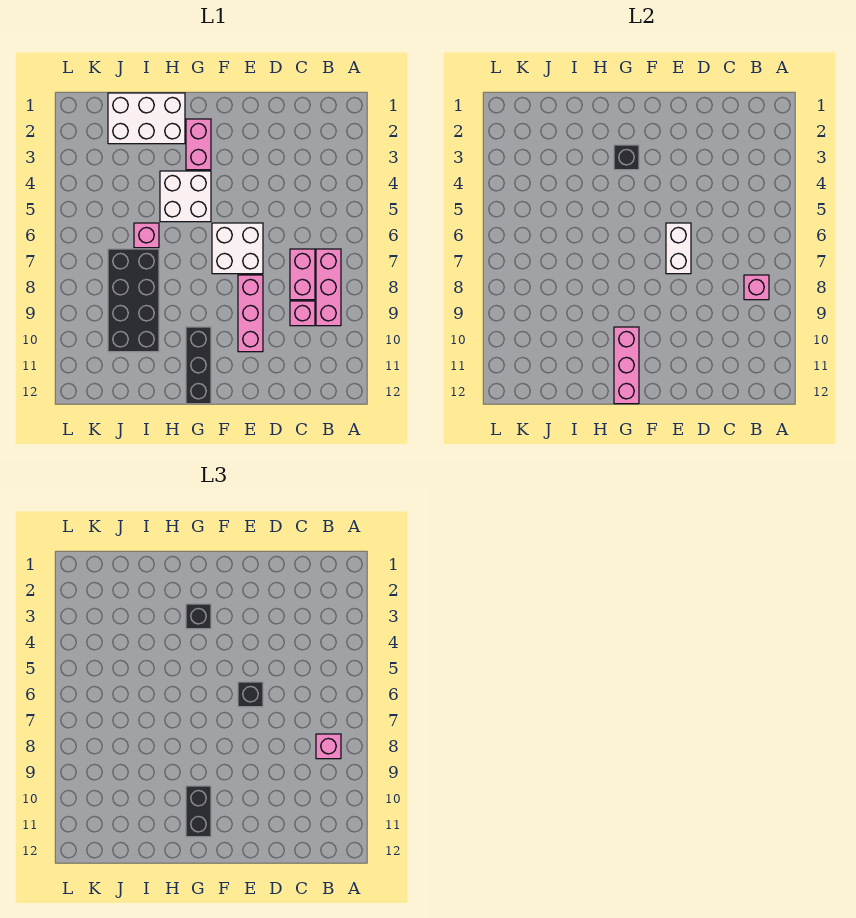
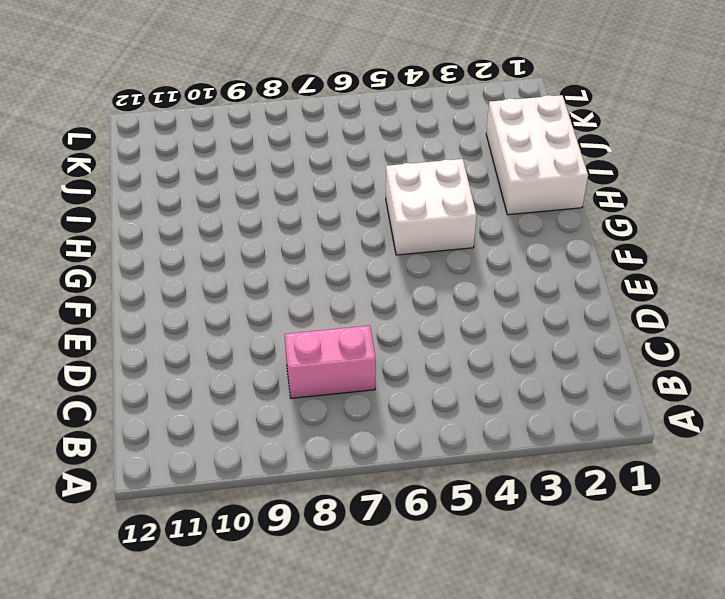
none -> pink 1x3 brick [316,249,341,326]
none -> pink 1x1 brick [290,301,315,326]
none -> white 2x2 brick [212,223,263,274]

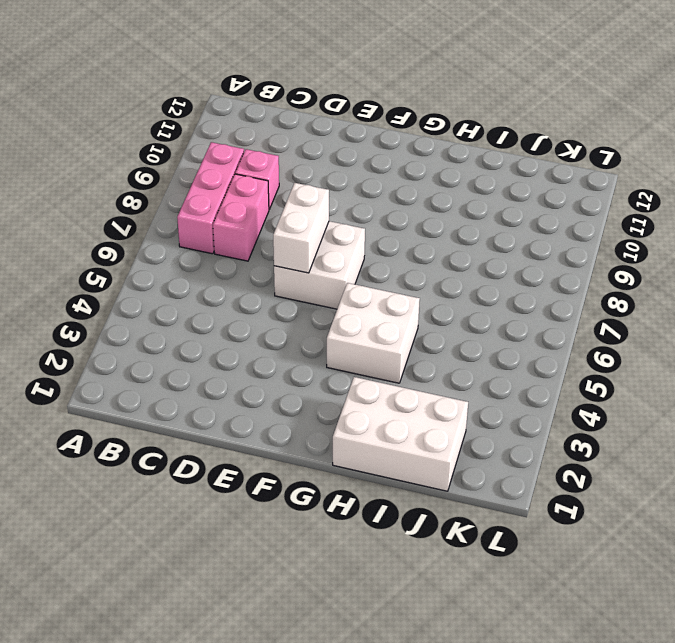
none -> pink 1x3 brick [238,275,263,352]
none -> pink 1x2 brick [186,119,211,170]
none -> black 1x3 brick [186,327,211,404]

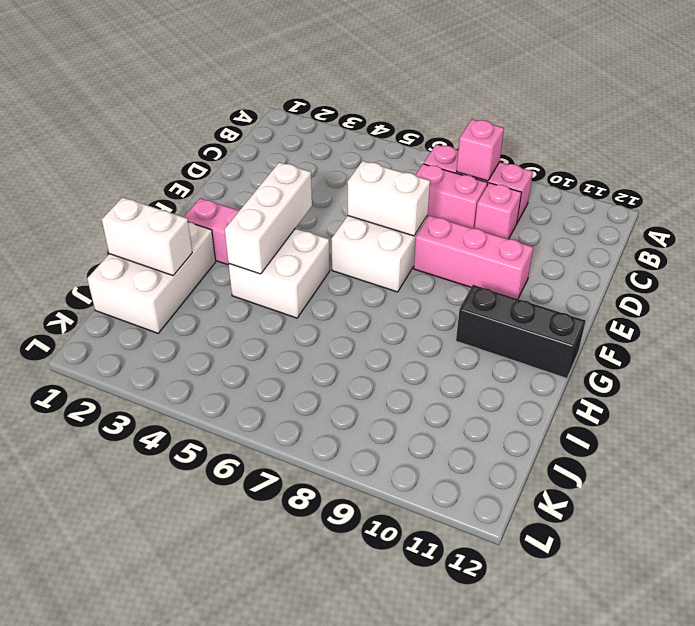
white 1x3 brick [225,162,312,274] -> none
white 1x2 brick [102,197,192,276] -> none
none -> pink 1x1 brick [134,223,159,248]
none -> black 2x4 brick [108,249,159,352]
none -> black 1x1 brick [614,145,639,170]

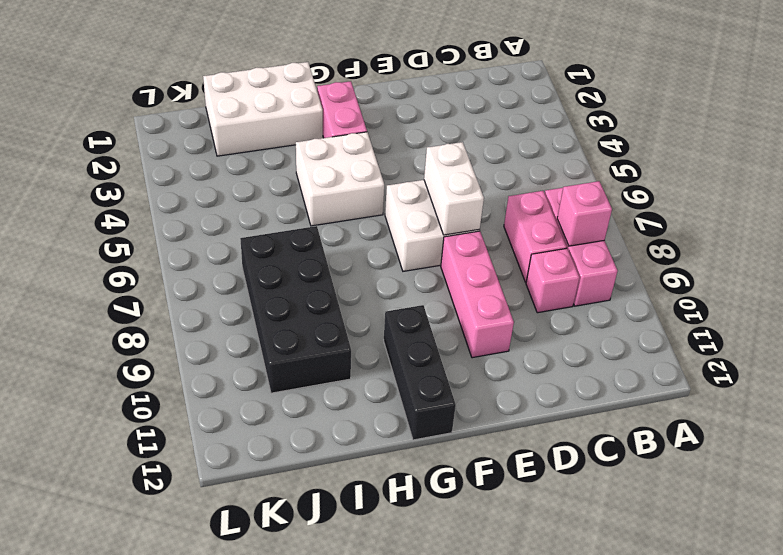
none -> pink 1x1 brick [134,223,159,248]
none -> black 1x1 brick [614,145,639,170]
none -> pink 1x3 brick [614,327,639,404]

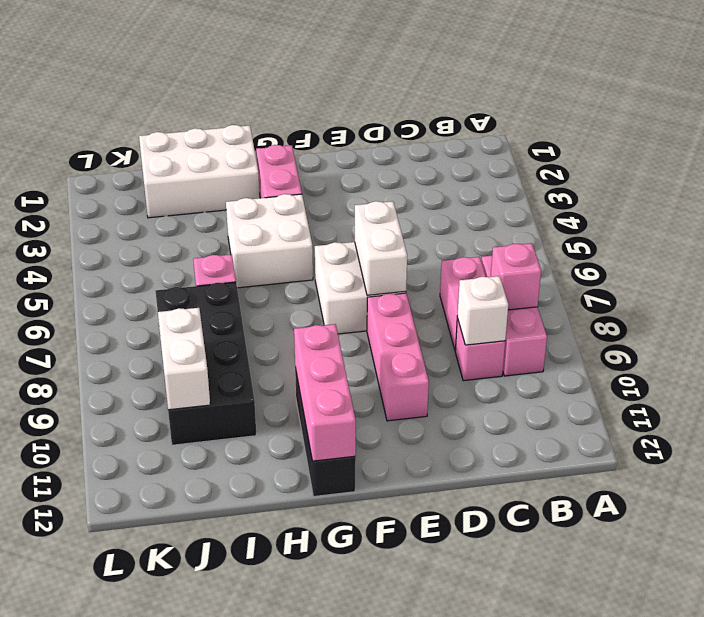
white 1x1 brick [457,276,508,345] -> none
white 1x2 brick [158,308,210,410] -> none
none -> black 1x1 brick [614,145,639,170]
none -> pink 1x1 brick [316,734,341,759]
none -> black 1x1 brick [238,682,263,707]

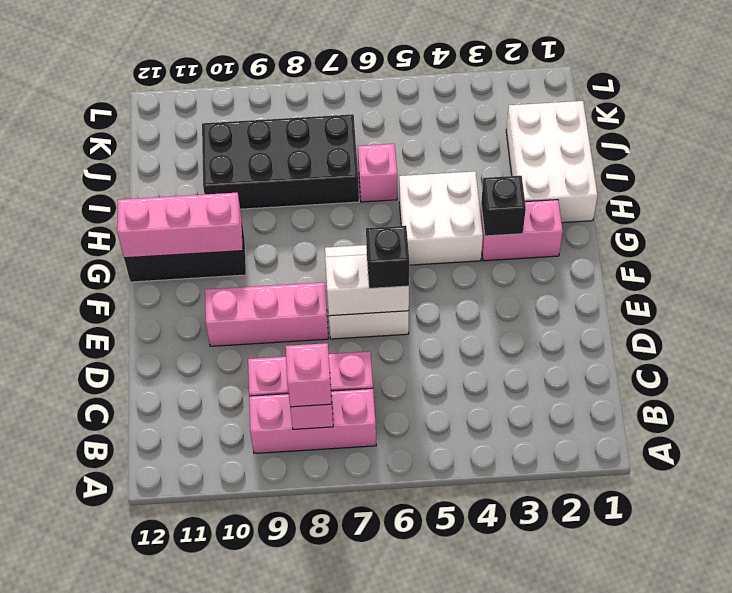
none -> black 1x1 brick [186,604,211,629]
none -> black 1x2 brick [186,786,211,837]

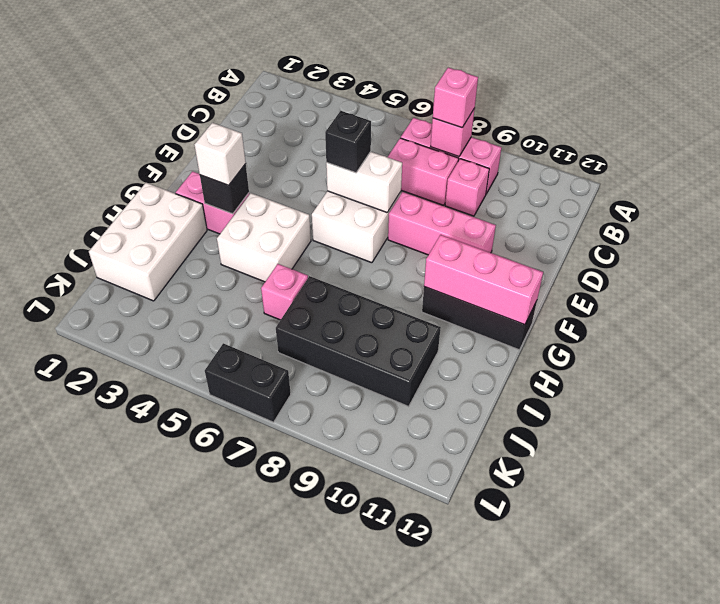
white 1x1 brick [195,123,246,185] -> black 1x1 brick [186,604,211,629]
black 1x2 brick [205,343,291,422] -> black 1x2 brick moved to [186,786,211,837]

